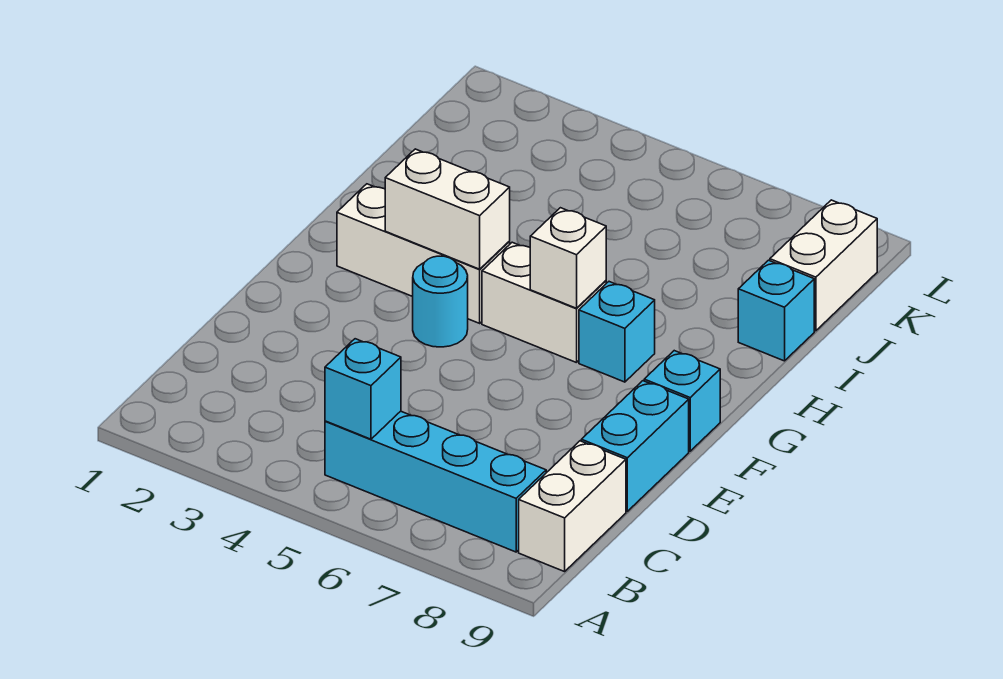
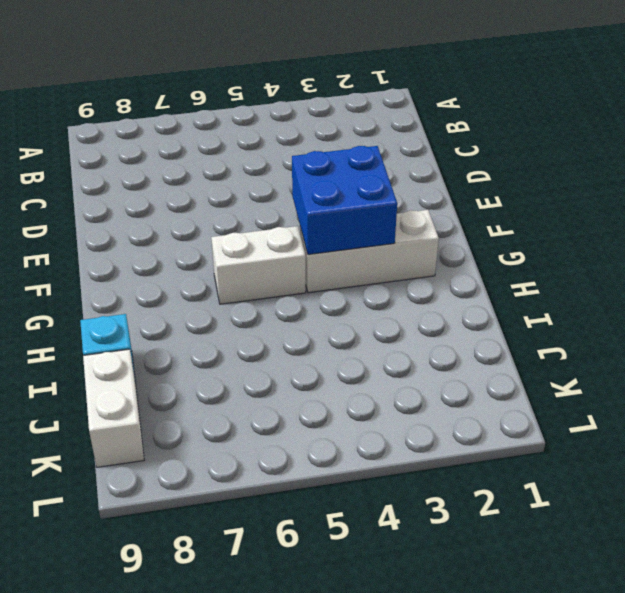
blue 2x2 brick [292,146,397,254] -> white 1x2 brick [385,149,510,269]
none -> cyan 1x4 brick [325,411,546,552]
none -> white 1x2 brick [519,441,626,572]
none -> cyan 1x2 brick [581,381,689,511]

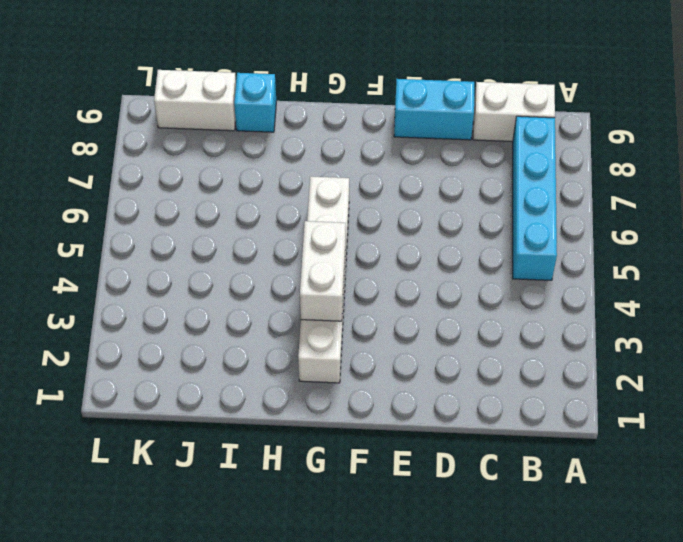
none -> cyan 1x1 round brick [413,256,468,347]
none -> cyan 1x1 brick [644,351,720,451]
none -> cyan 1x1 brick [579,282,655,382]

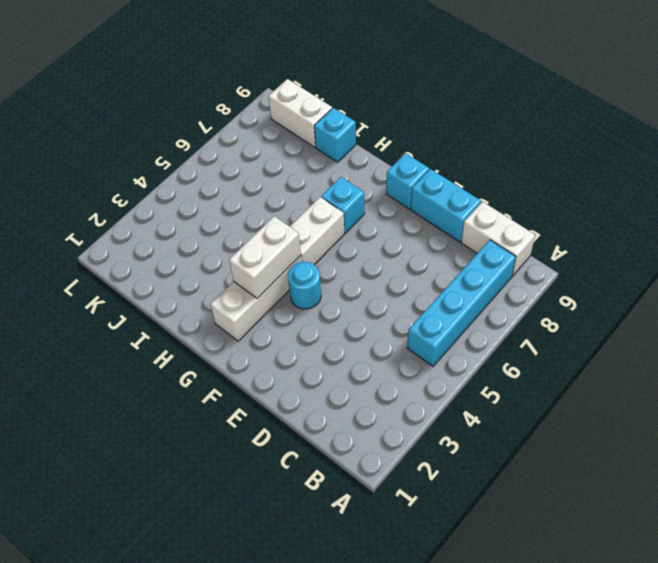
none -> cyan 1x1 brick [325,339,401,439]
none -> white 1x1 brick [530,208,606,308]

